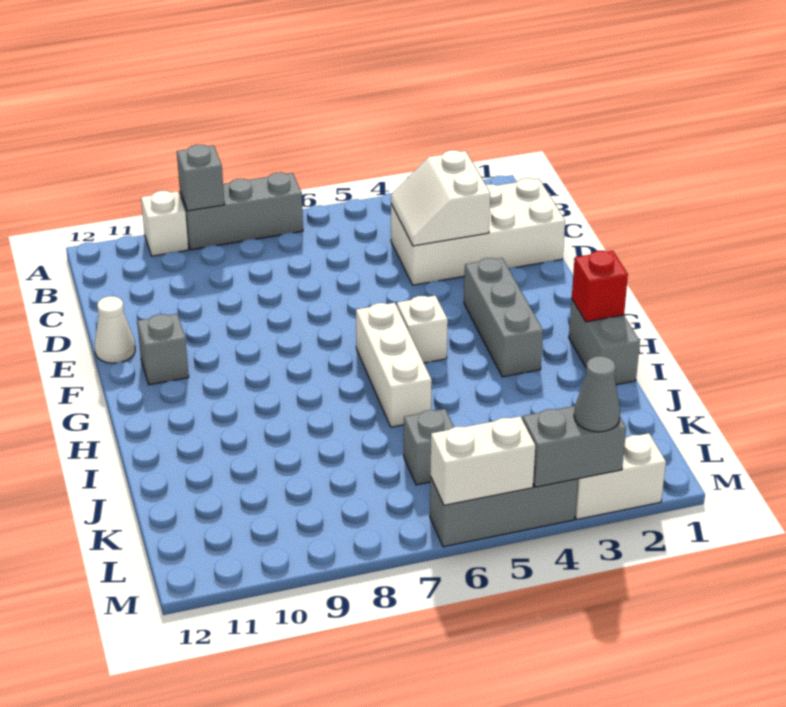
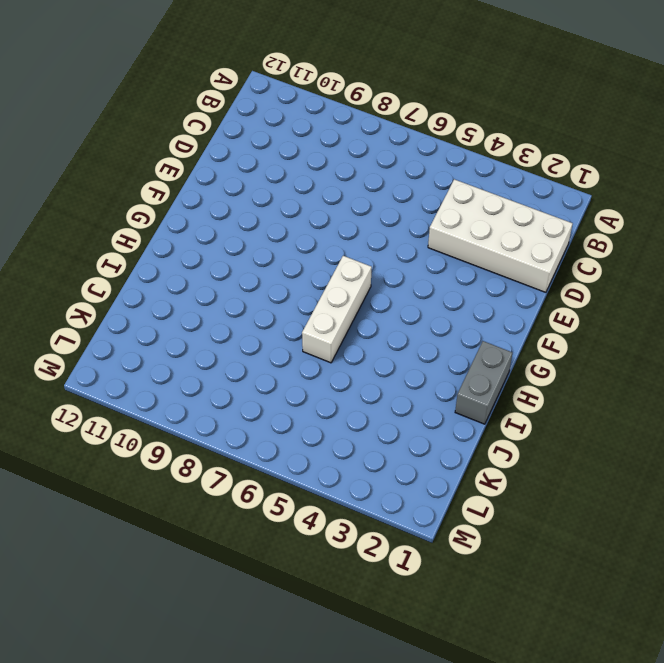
none -> grey 1x3 brick [180,172,303,250]
none -> white 1x1 brick [141,191,188,256]
none -> white 1x1 cone [95,296,135,363]

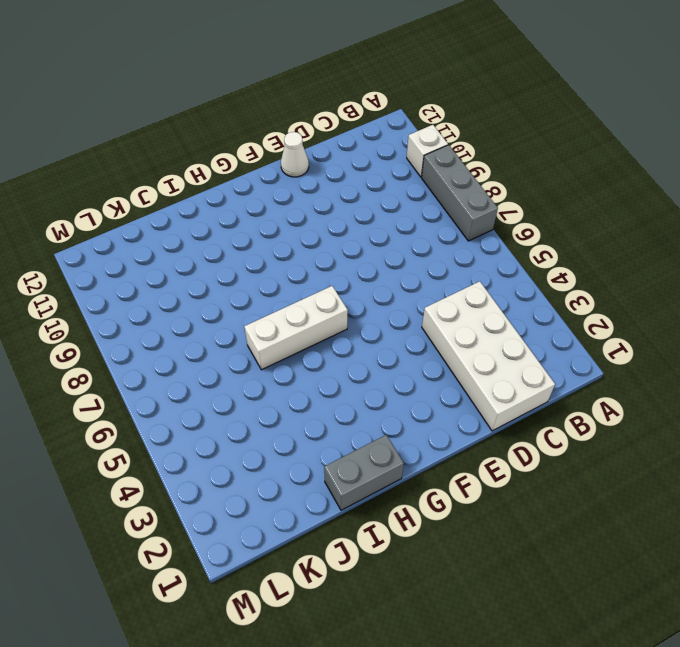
none -> grey 1x3 brick [464,258,543,377]
none -> grey 1x1 brick [137,314,189,385]
none -> white 1x1 brick [397,296,448,363]

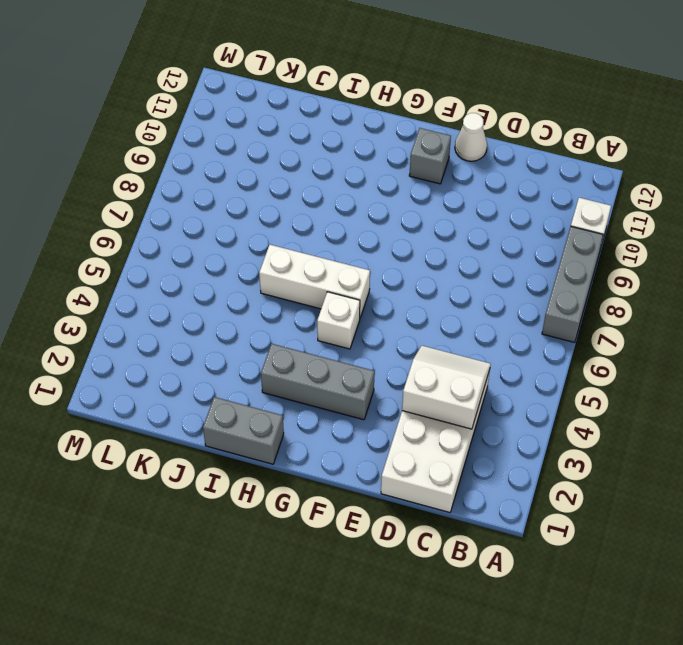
none -> grey 1x1 brick [404,409,454,485]
none -> white 1x2 brick [575,433,666,519]
none -> grey 1x3 brick [430,476,578,547]

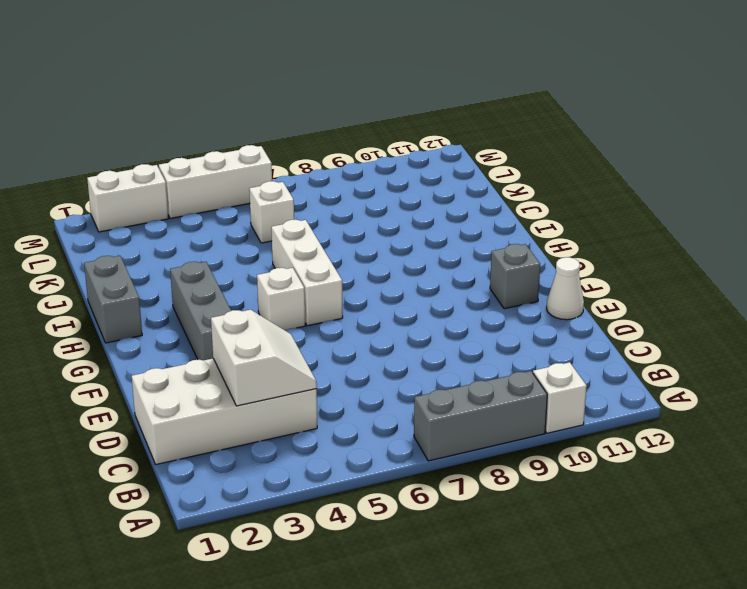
white 1x1 brick [249,181,294,243] -> grey 1x1 brick [404,409,454,485]
white 1x3 brick [159,145,272,218] -> grey 1x3 brick [430,476,578,547]
none -> grey 1x1 brick [177,145,224,211]
none -> red 1x1 brick [572,251,628,322]
none -> grey 1x2 brick [522,406,626,487]

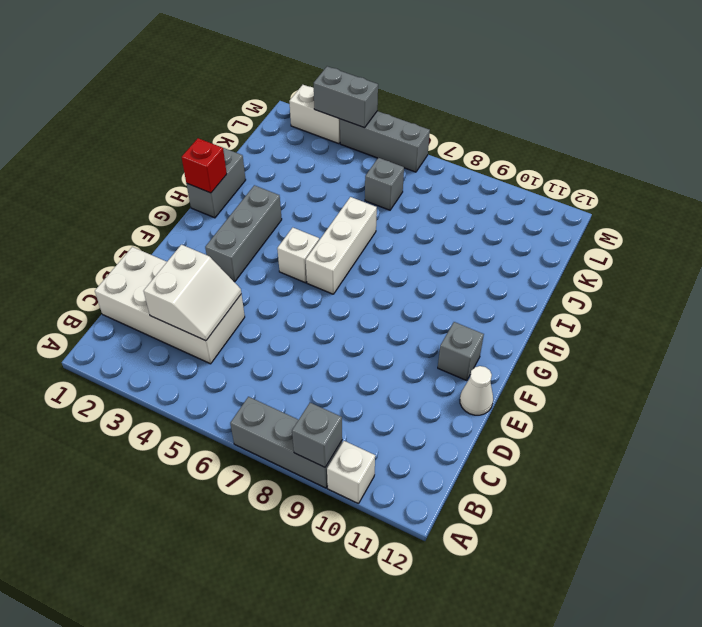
none -> white 1x2 brick [430,416,535,505]
none -> grey 1x1 cone [574,356,620,432]

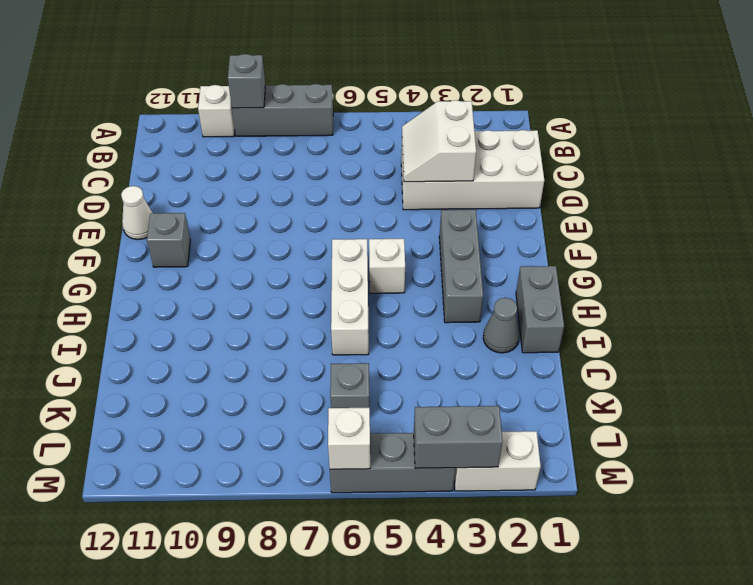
grey 1x1 cone [483,298,520,353] -> grey 1x1 cone moved to [574,356,620,432]
white 1x1 brick [328,408,370,469] -> white 1x2 brick [430,416,535,505]
none -> red 1x1 brick [572,251,628,322]

